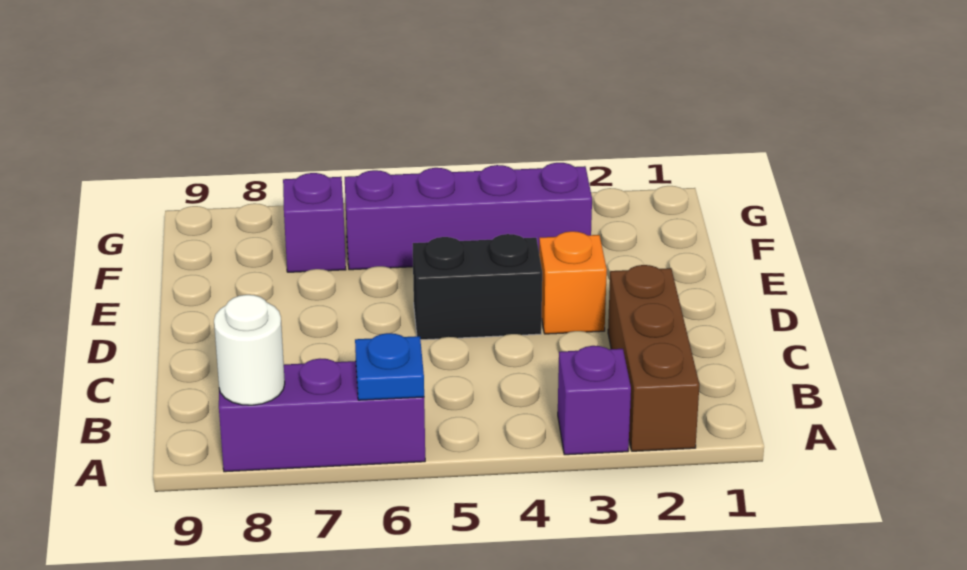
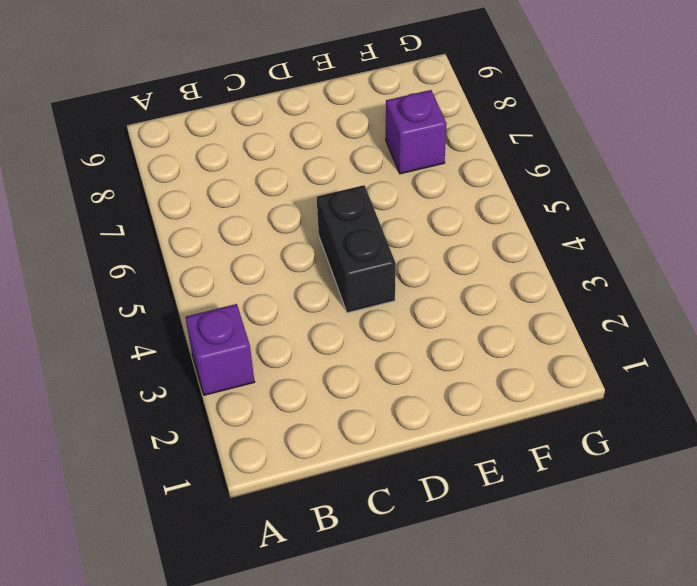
none -> brown 1x3 brick [608,265,699,451]
none -> purple 1x3 brick [219,359,425,472]

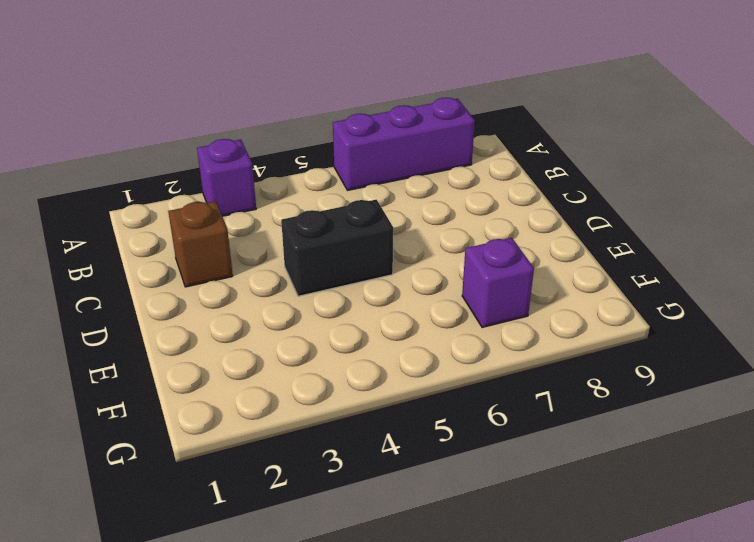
brown 1x1 brick [168,201,233,287] -> brown 1x3 brick [608,265,699,451]
none -> orange 1x1 brick [539,231,607,334]
none -> purple 1x4 brick [345,163,592,270]

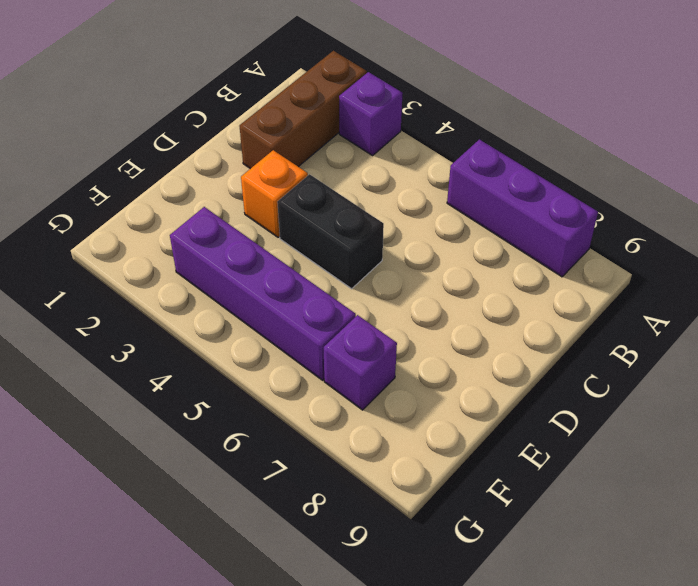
none -> blue 1x1 plate [355,333,424,400]
none -> white 1x1 round brick [214,295,285,405]

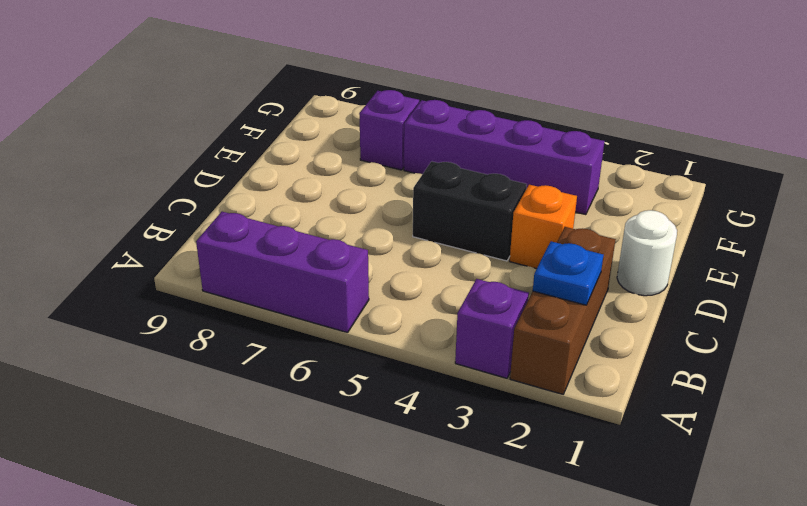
blue 1x1 plate [533,241,603,305] -> blue 1x1 plate moved to [355,333,424,400]
white 1x1 round brick [617,210,677,296] -> white 1x1 round brick moved to [214,295,285,405]

